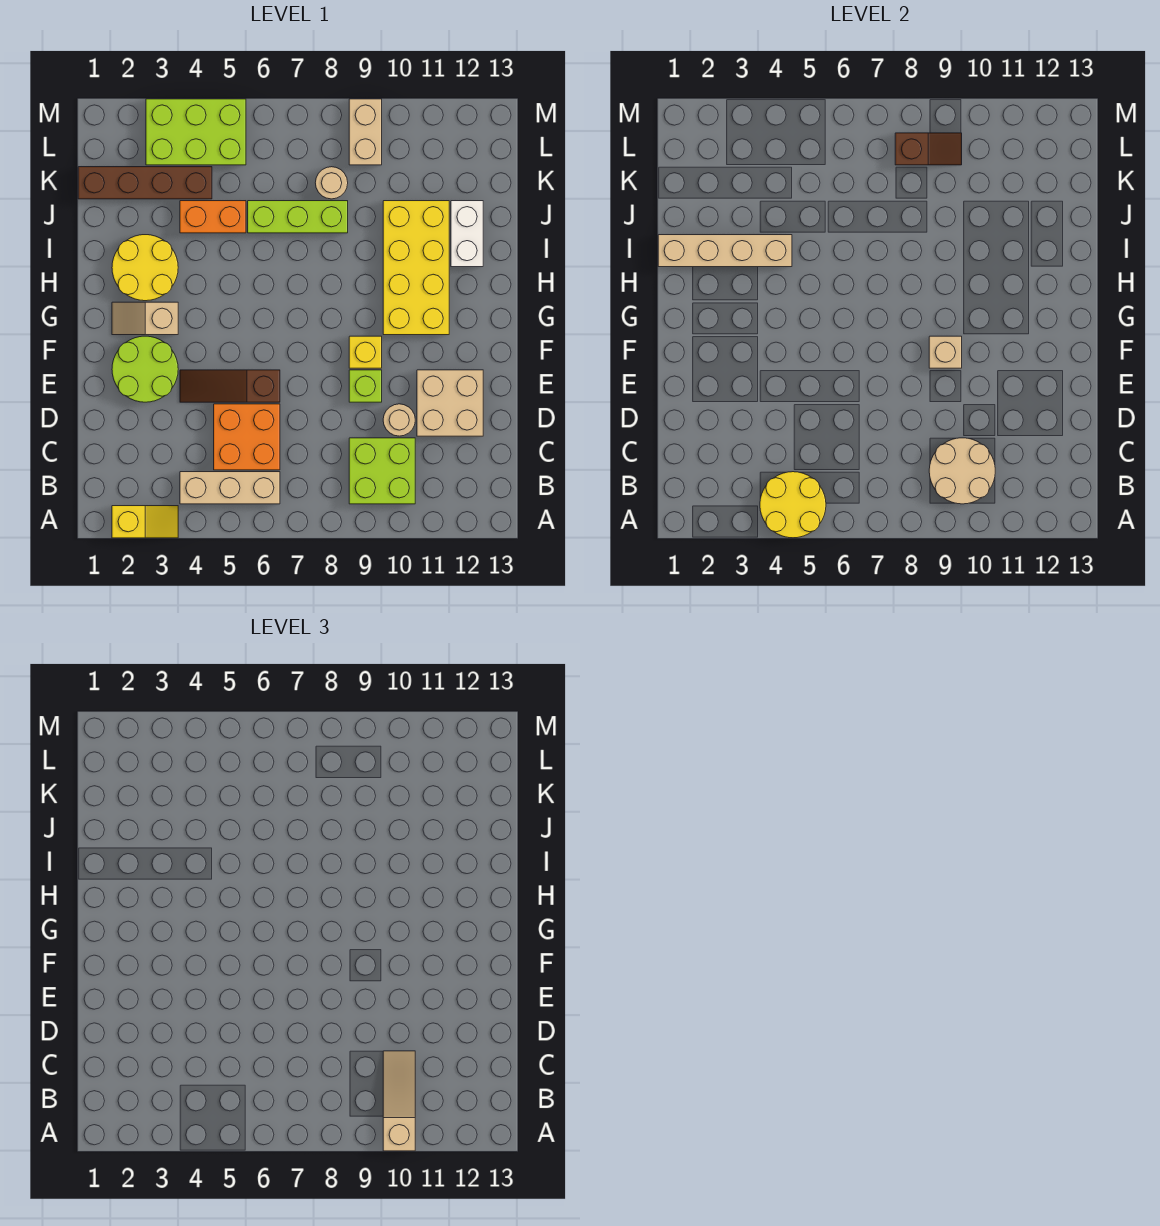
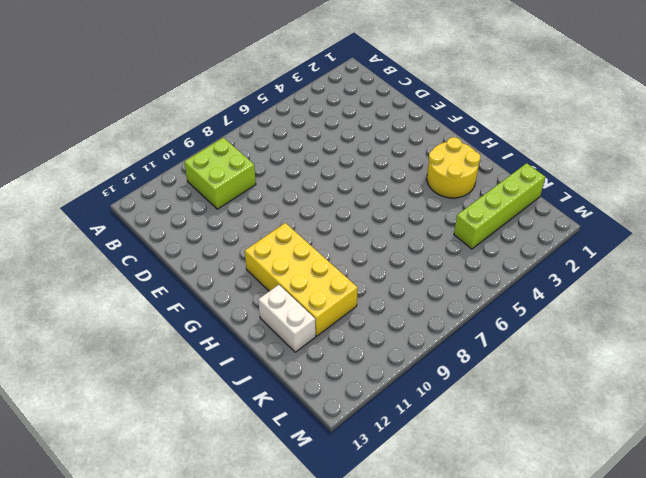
lime 1x4 brick [454,163,545,249] -> brown 1x4 brick [78,167,212,199]
none -> yellow 1x2 slope [112,506,178,538]
none -> tan 1x3 brick [180,472,280,504]
none -> orange 2x2 brick [214,404,280,470]

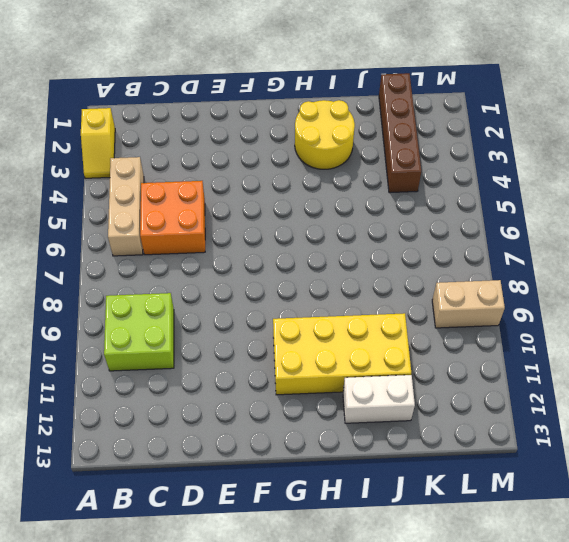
none -> tan 1x1 round brick [383,404,415,436]
none -> tan 2x2 brick [417,370,483,436]
none -> lime 2x2 round brick [112,336,178,402]

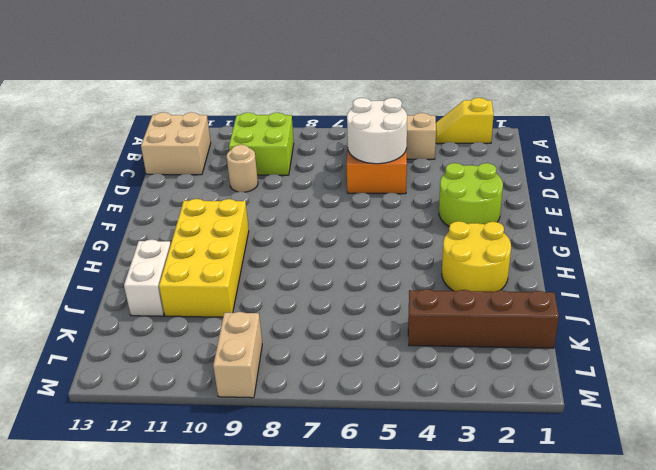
tan 2x2 brick [141,112,211,175] -> tan 2x2 brick moved to [417,370,483,436]
white 2x2 round brick [347,98,407,164] -> none
none -> brown 1x3 slope [180,370,280,402]
none -> lime 1x1 brick [349,370,382,402]
none -> yellow 1x1 brick [349,336,382,368]

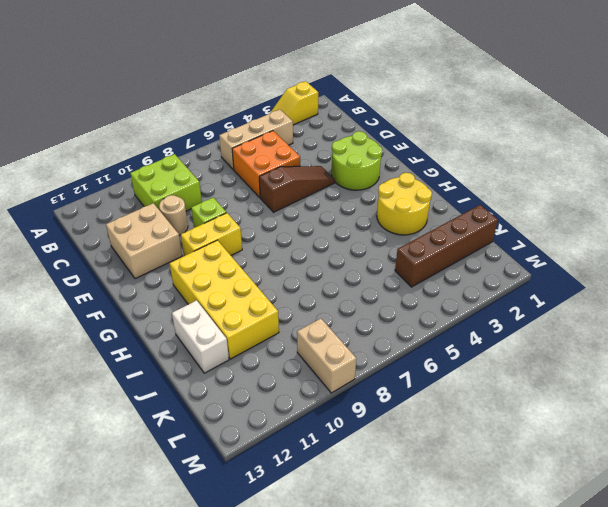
yellow 1x2 brick [181,213,242,256] -> yellow 1x1 brick [349,336,382,368]
none -> tan 1x2 slope [112,302,178,335]
none -> orange 1x2 brick [180,201,246,233]
none -> lime 1x3 brick [248,201,348,233]

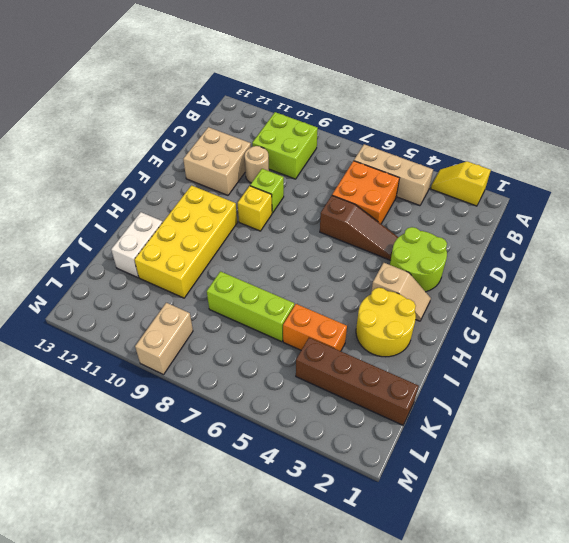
none -> tan 1x1 round brick [315,167,348,199]
none -> lime 2x3 brick [146,99,246,165]
none -> yellow 2x2 round brick [760,472,826,538]

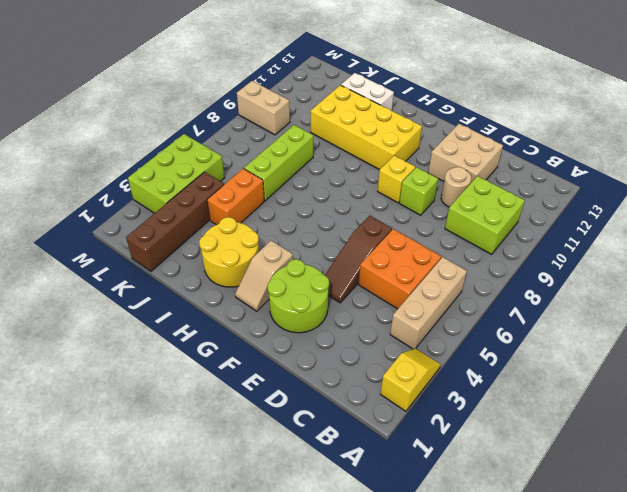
none -> tan 1x1 round brick [315,167,348,199]
none -> yellow 2x2 round brick [760,472,826,538]
none -> tan 2x2 round brick [929,438,995,504]

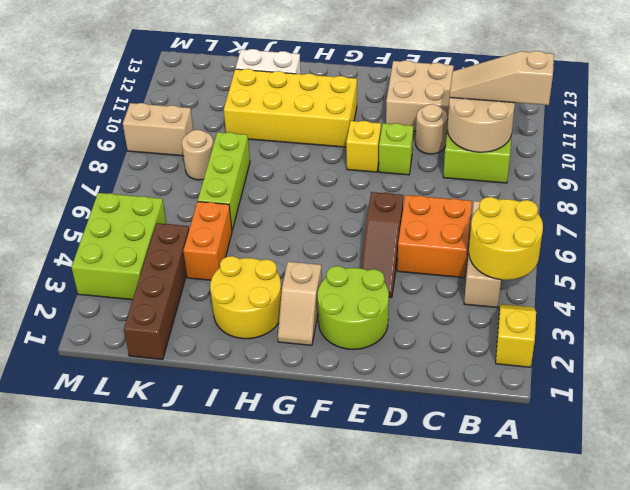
none -> tan 1x1 brick [929,336,962,368]
none -> tan 1x4 brick [658,235,792,267]
none -> brown 1x2 slope [895,133,962,165]

